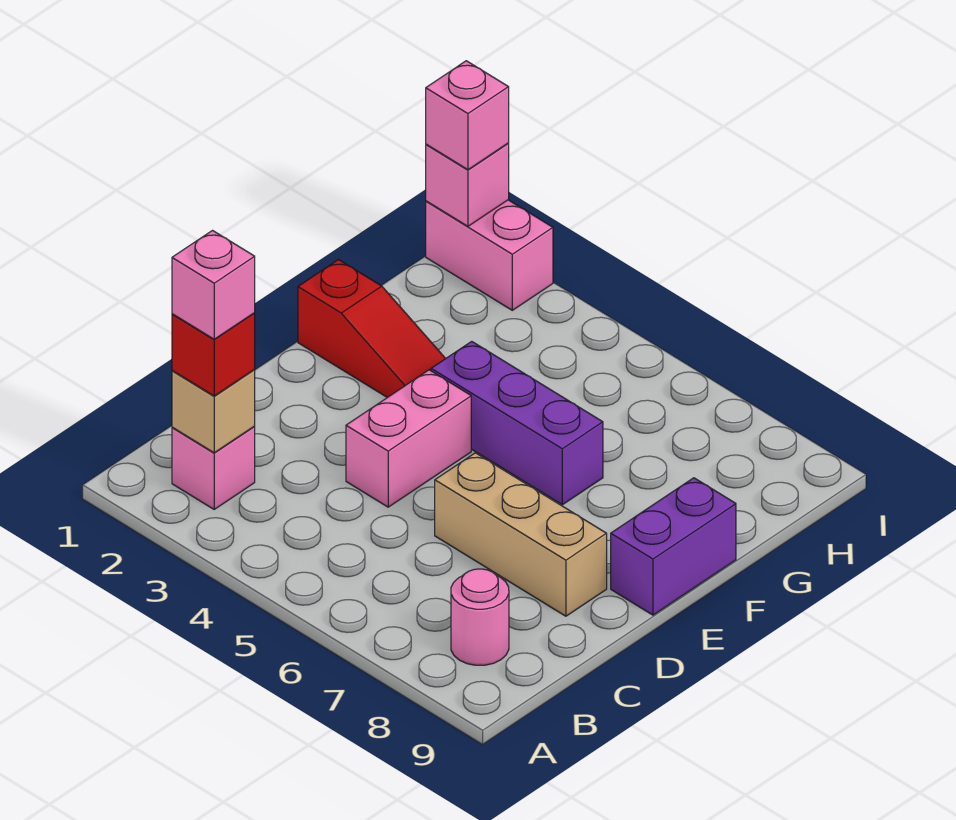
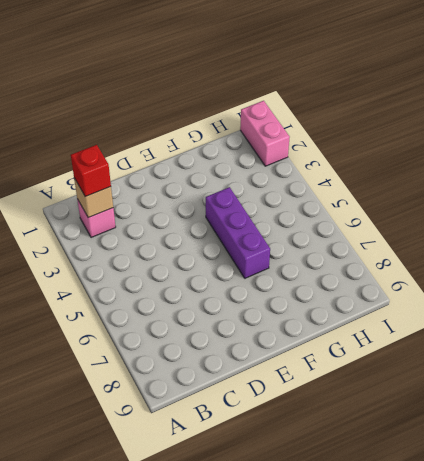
none -> pink 1x1 round brick [451,569,509,665]
none -> pink 1x2 brick [346,370,471,507]
none -> tan 1x3 brick [435,453,607,616]

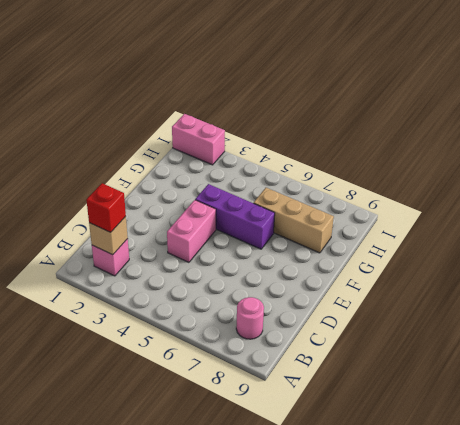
tan 1x3 brick [254,188,334,253] -> tan 1x3 brick moved to [435,453,607,616]
none -> purple 1x2 brick [611,478,736,615]
none -> red 1x3 slope [298,260,446,398]
none -> pink 1x1 brick [426,143,509,226]

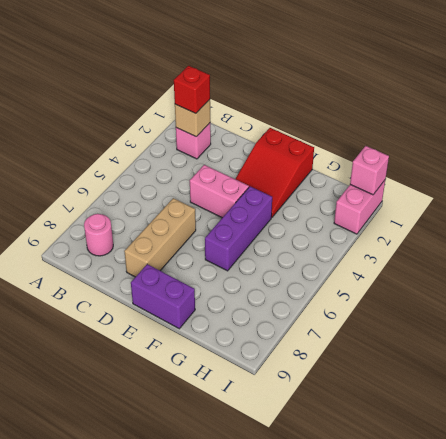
red 2x3 slope [235,128,314,218] -> red 1x3 slope [298,260,446,398]
none -> pink 1x1 brick [426,61,509,170]
none -> pink 1x1 brick [172,231,255,339]

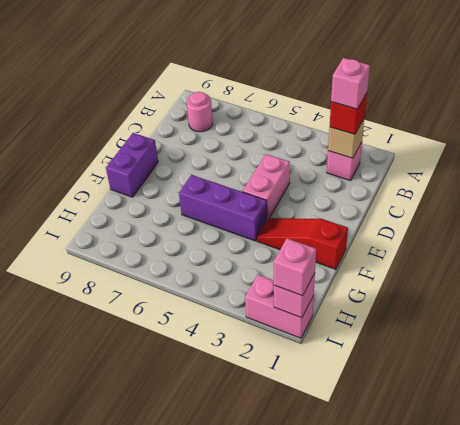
none -> tan 1x3 brick [435,453,607,616]

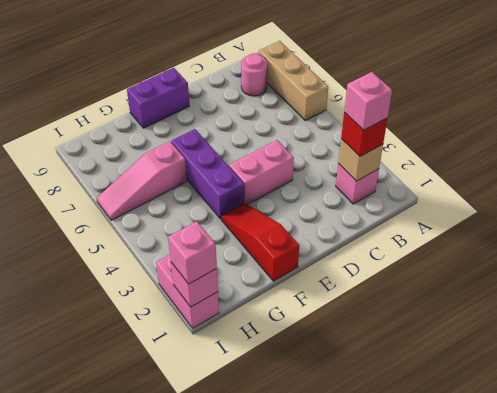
tan 1x3 brick [259,41,328,121] -> tan 1x3 brick moved to [435,453,607,616]
pink 1x3 slope [97,141,187,220] -> none

